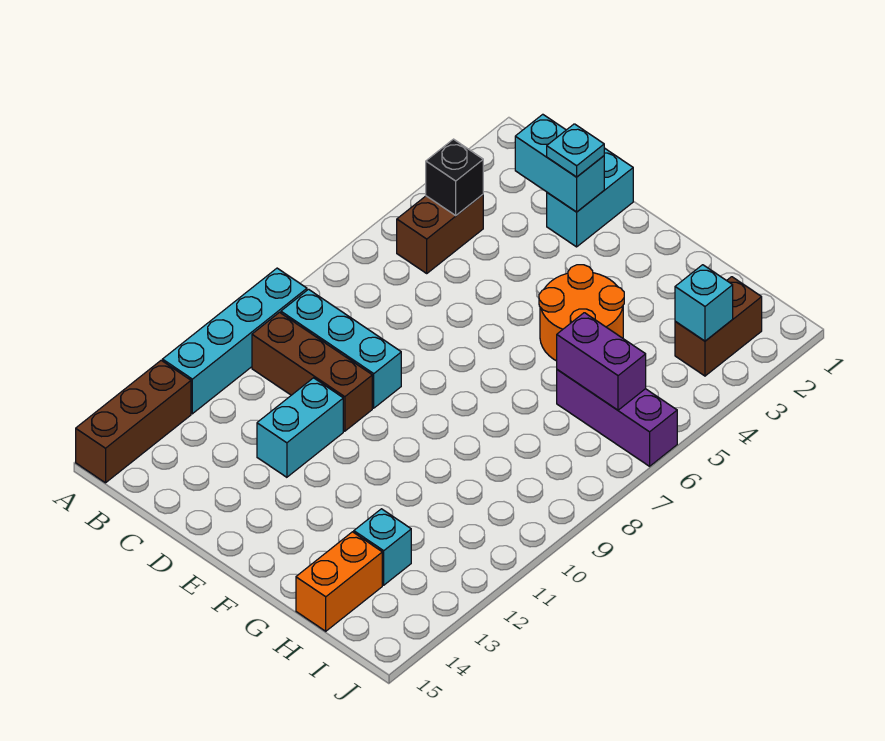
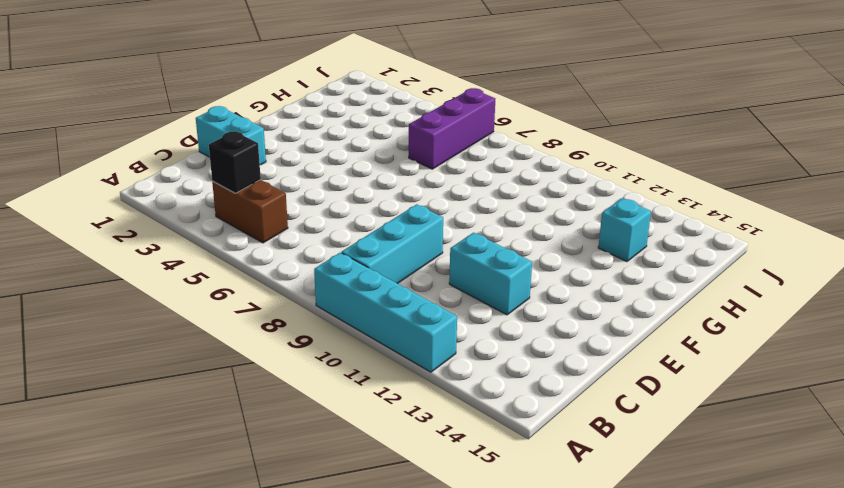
none -> brown 1x3 brick [76,360,191,483]
none -> brown 1x3 brick [252,312,372,431]
none -> orange 2x2 round brick [539,265,624,361]

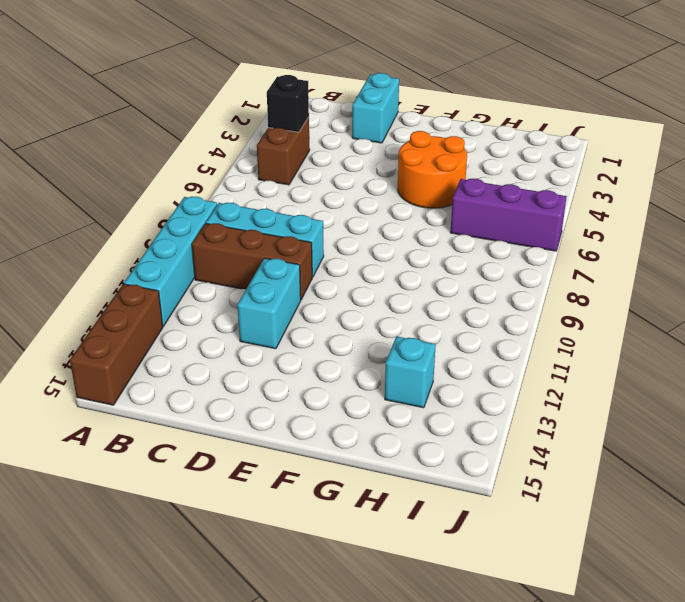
none -> orange 1x2 brick [296,532,382,631]
none -> brown 1x2 brick [675,277,762,376]
none -> cyan 1x2 brick [515,114,604,212]

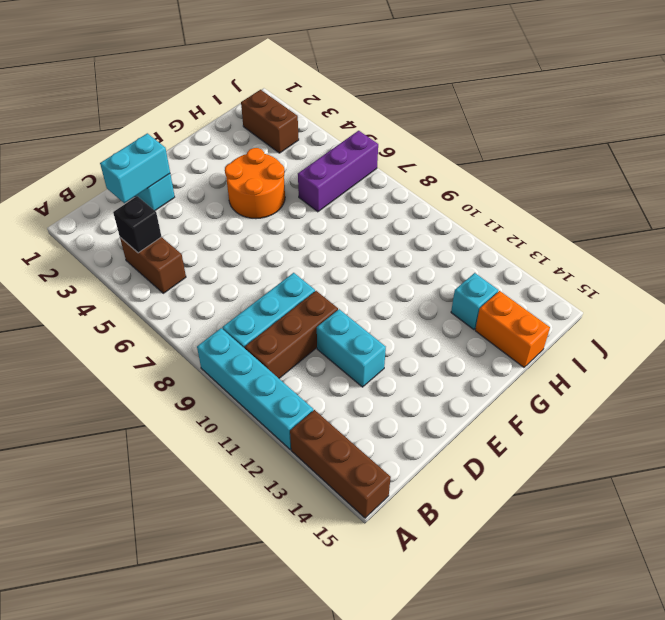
none -> purple 1x2 brick [557,313,646,410]
none -> cyan 1x1 brick [675,265,733,341]
none -> cyan 1x1 plate [547,124,604,177]

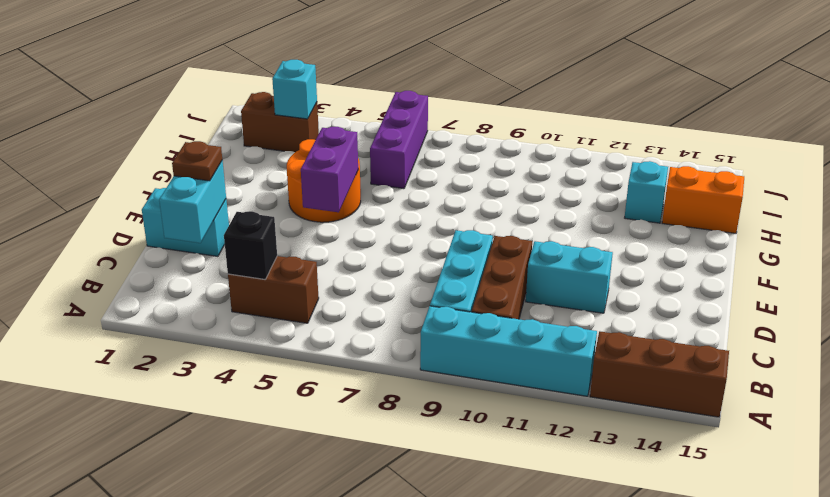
brown 1x1 plate [172,141,222,181] -> cyan 1x1 plate [547,124,604,177]
purple 1x2 brick [301,127,358,212] -> purple 1x2 brick moved to [557,313,646,410]

